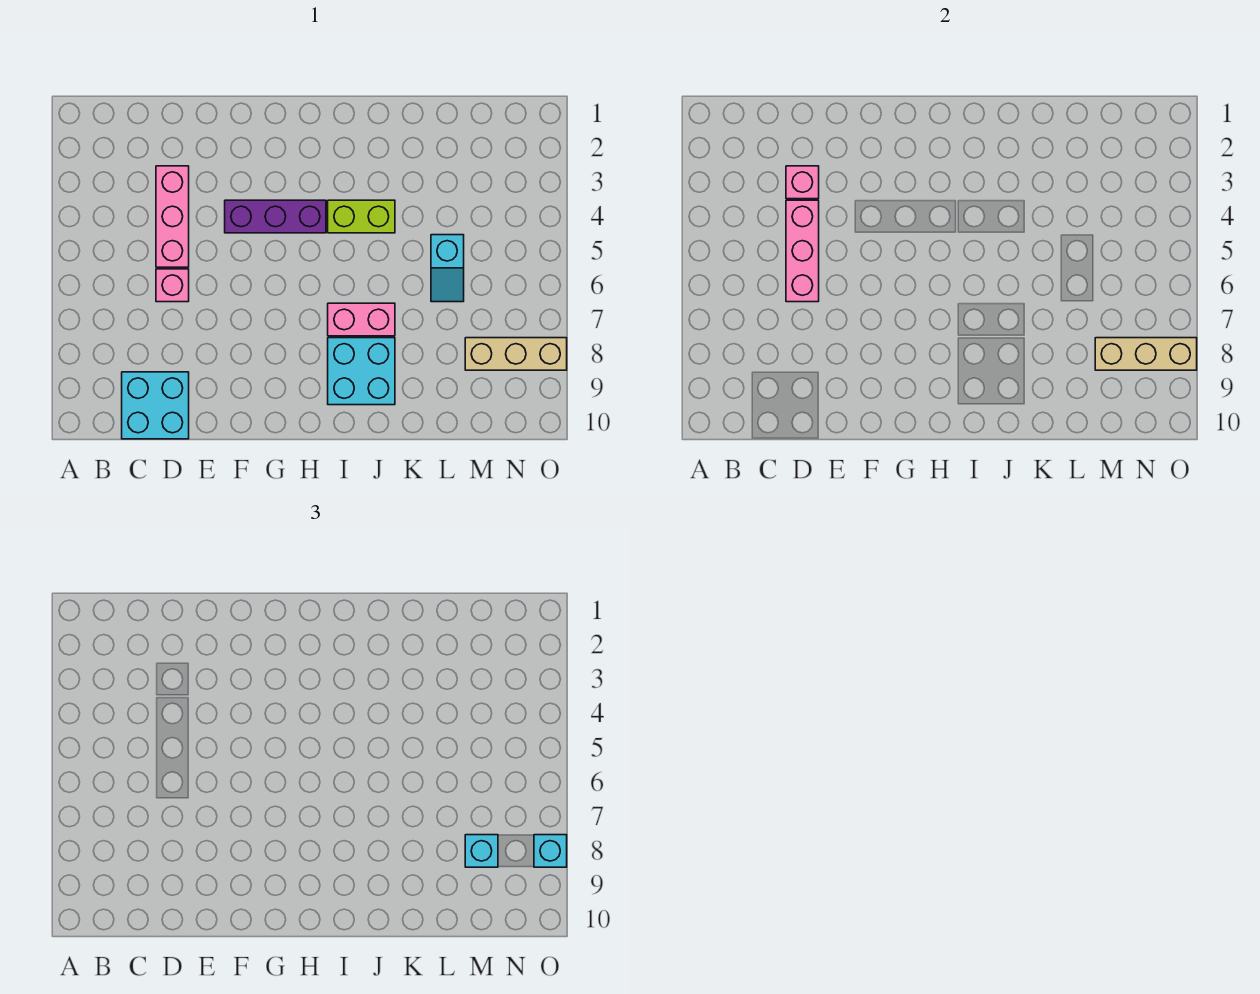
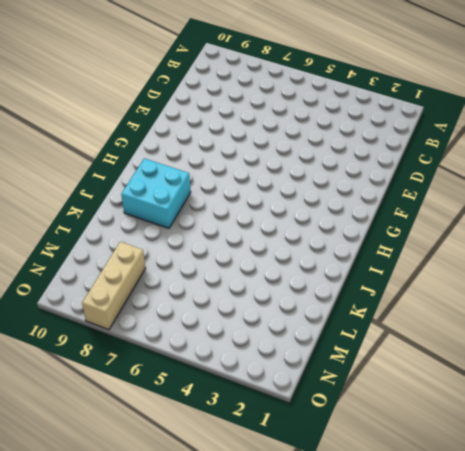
none -> cyan 2x2 brick [122,372,189,439]
none -> pink 1x3 brick [156,166,189,267]
none -> pink 1x1 brick [156,269,189,302]

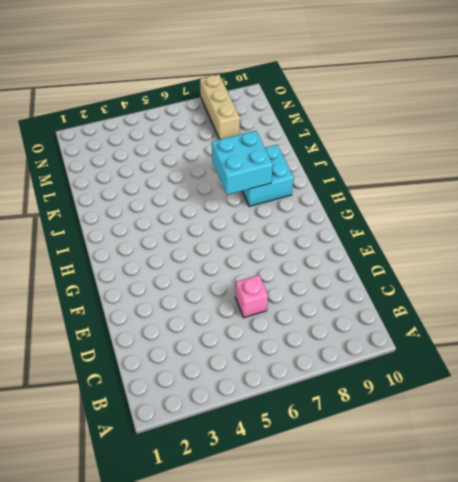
cyan 2x2 brick [212,131,273,195] -> cyan 2x2 brick moved to [122,372,189,439]
none -> pink 1x3 brick [156,166,189,267]
none -> purple 1x3 brick [225,200,326,233]
none -> lime 1x2 brick [328,200,395,233]

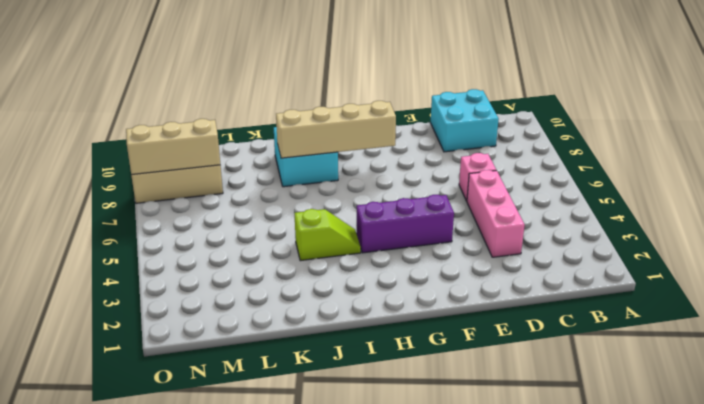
tan 1x4 brick [276,101,396,158] -> none
lime 1x2 slope [295,209,361,261] -> lime 1x2 brick [328,200,395,233]
none -> pink 1x2 brick [328,303,395,336]
none -> cyan 1x2 slope [431,235,464,302]
none -> pink 1x1 brick [786,166,819,199]

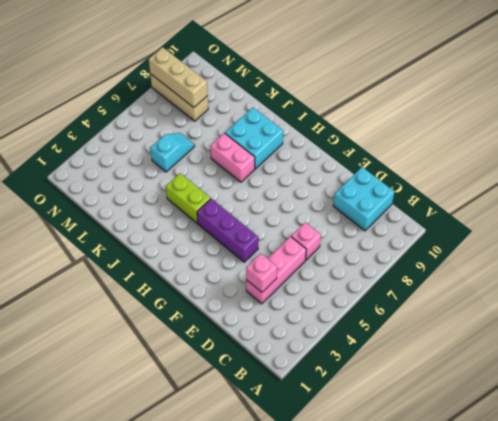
none -> pink 1x3 brick [786,200,819,302]
none -> cyan 1x1 brick [465,835,498,867]
none -> cyan 1x1 brick [534,835,567,867]

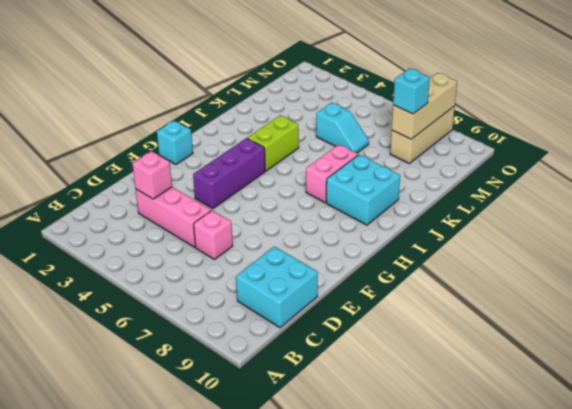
cyan 1x1 brick [157,121,193,164] -> cyan 1x1 brick moved to [534,835,567,867]
none -> pink 1x3 brick [786,200,819,302]

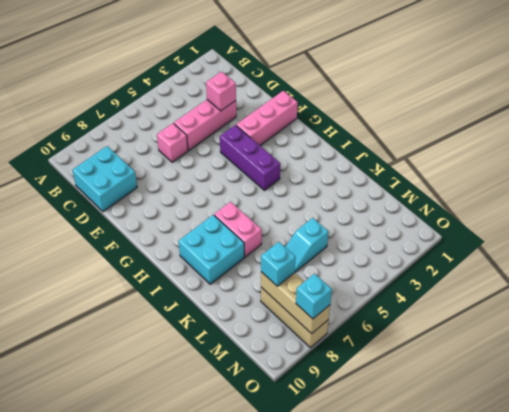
pink 1x3 brick [236,91,298,145] -> pink 1x3 brick moved to [786,200,819,302]
none -> lime 1x2 brick [328,200,395,233]

